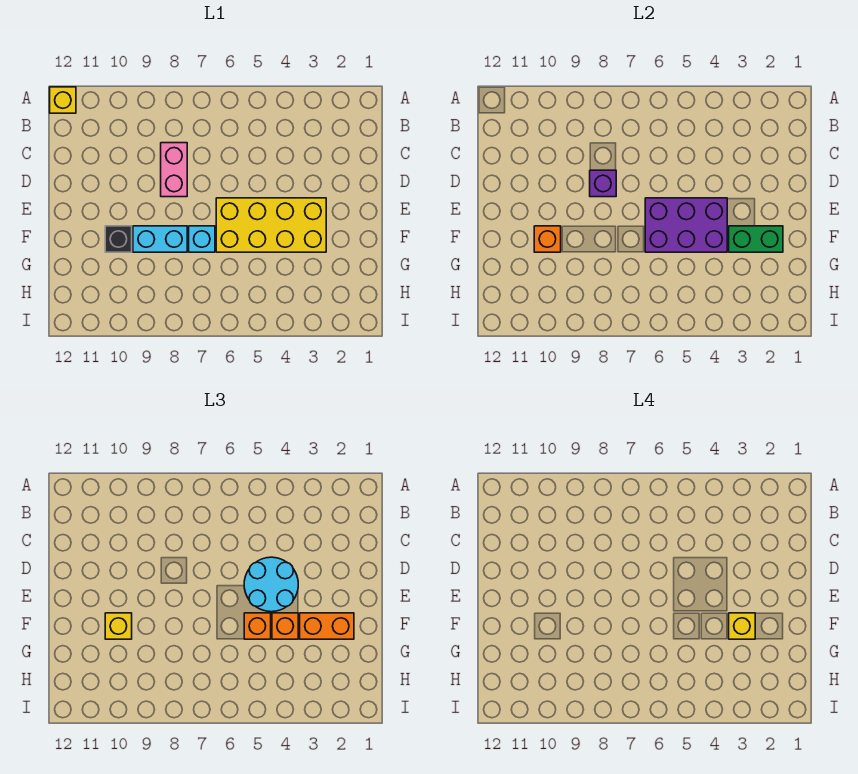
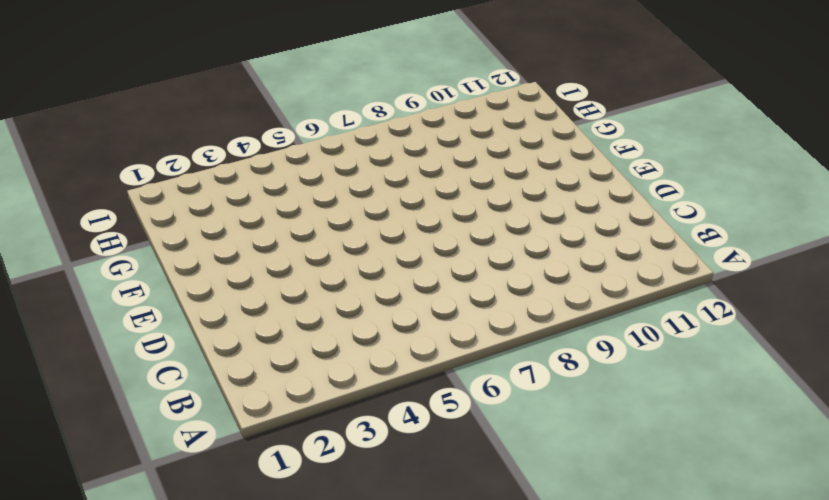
none -> yellow 1x1 brick [50,87,76,113]
none -> pink 1x2 brick [161,143,187,197]
none -> yellow 2x4 brick [216,198,326,252]

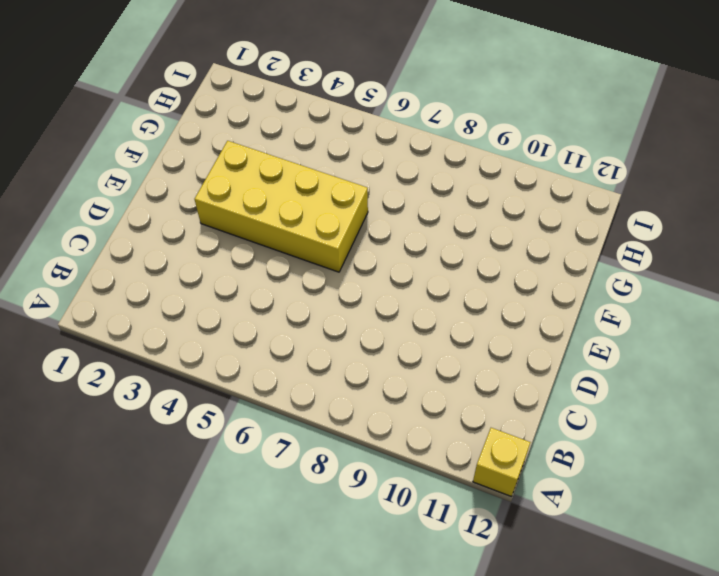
none -> pink 1x2 brick [161,143,187,197]
none -> cyan 1x1 brick [189,226,215,252]
none -> cyan 1x2 brick [133,226,187,252]

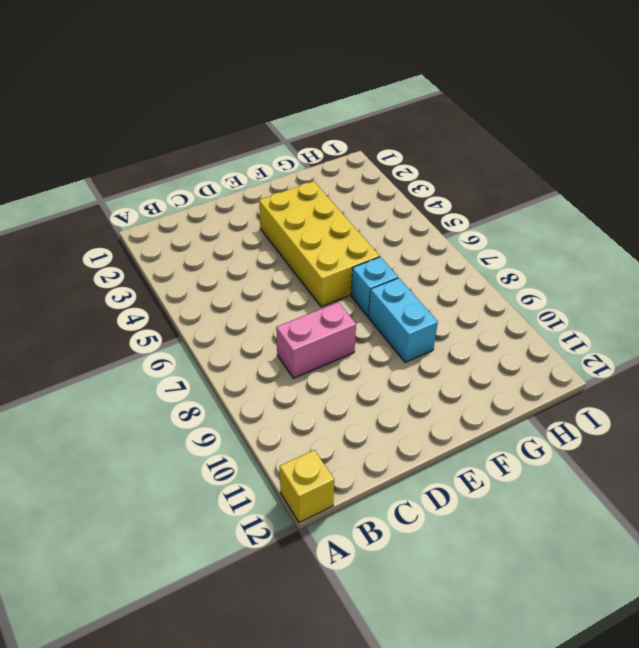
none -> black 1x1 brick [105,226,132,252]
none -> purple 1x1 brick [590,170,616,197]
none -> purple 2x3 brick [645,198,727,252]

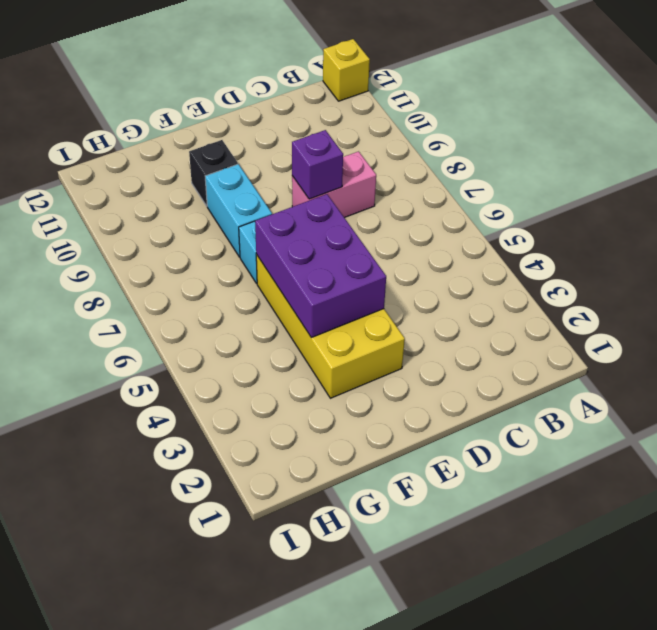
none -> green 1x2 brick [729,226,783,252]
none -> orange 1x1 brick [534,226,561,252]
none -> cyan 2x2 round brick [244,557,298,612]

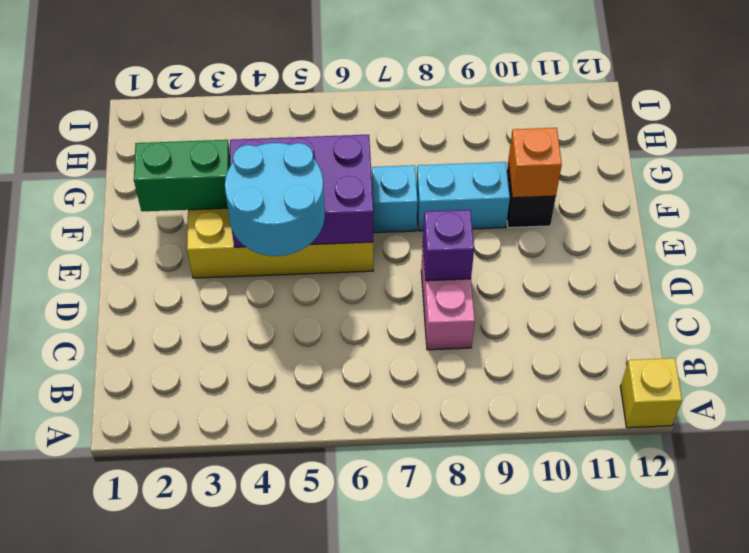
none -> orange 1x2 brick [300,613,354,639]
none -> orange 1x1 brick [272,613,298,639]
none -> orange 1x1 brick [244,613,271,639]

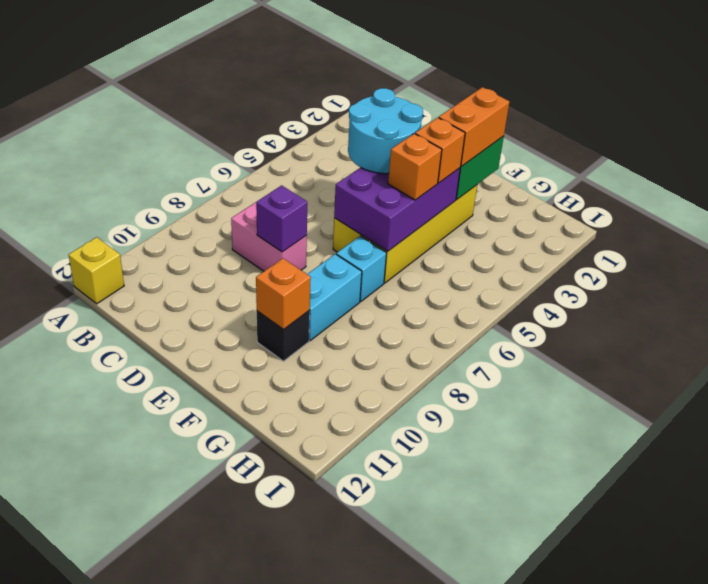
none -> yellow 1x1 brick [105,613,132,639]
none -> yellow 1x1 brick [729,613,755,639]

